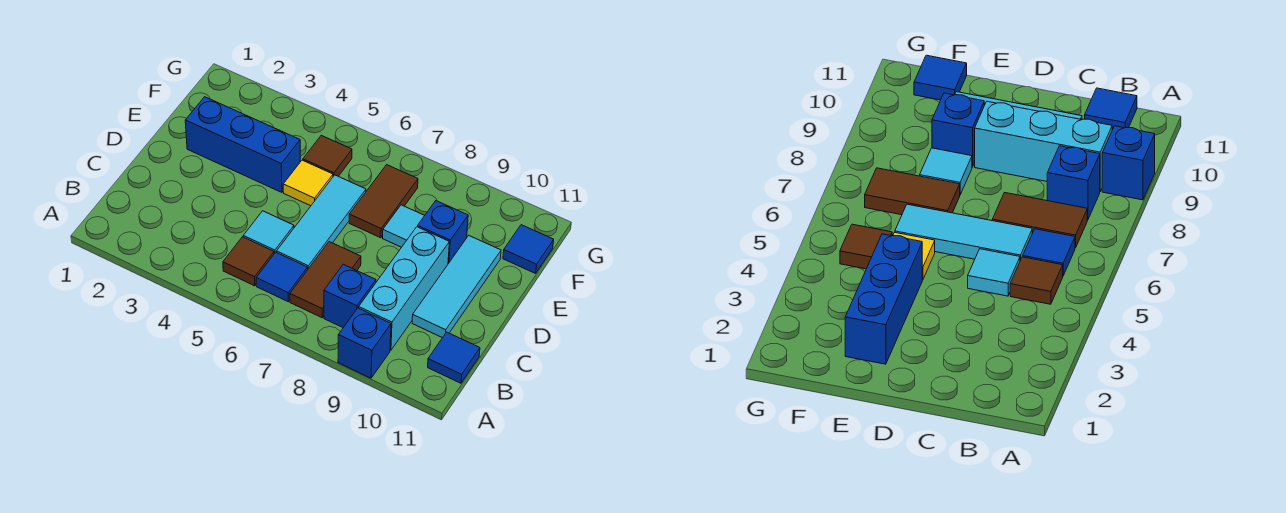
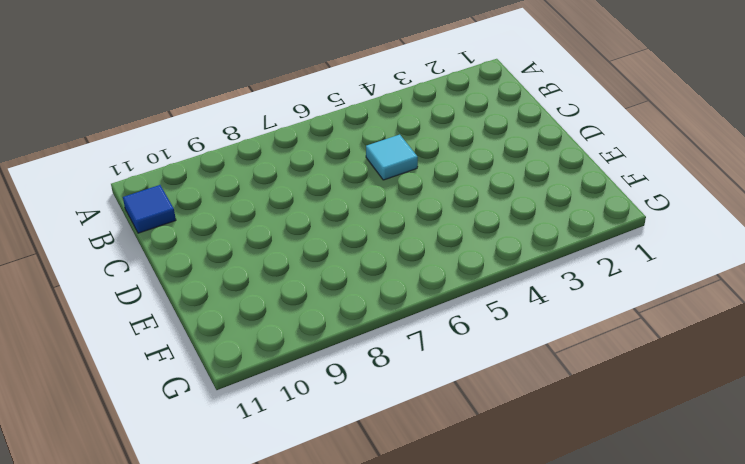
none -> blue 1x1 brick [338,308,391,378]
none -> brown 1x1 tile [223,237,274,286]
none -> blue 1x1 tile [256,252,308,302]

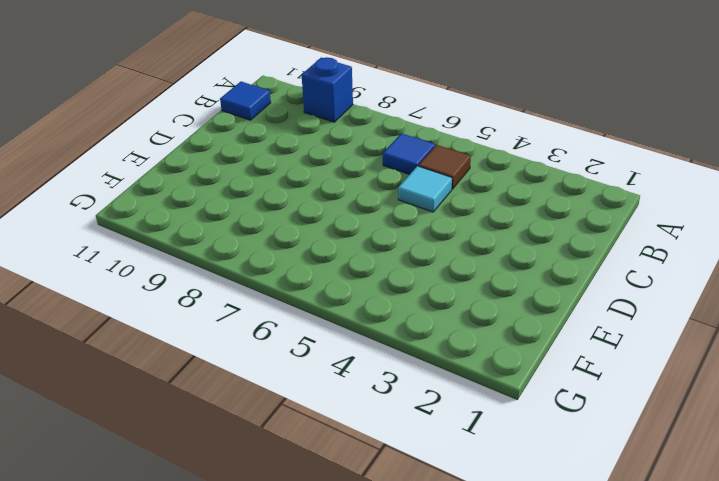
none -> brown 1x2 tile [290,242,361,318]
none -> blue 1x1 brick [324,264,376,327]
none -> cyan 1x3 brick [359,227,449,350]

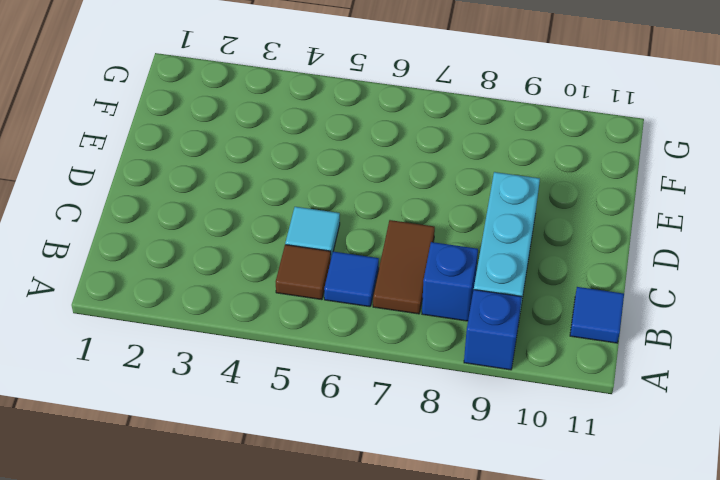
none -> cyan 1x3 tile [277,175,366,269]
none -> cyan 1x3 tile [412,236,501,338]
none -> blue 1x3 brick [185,97,300,192]

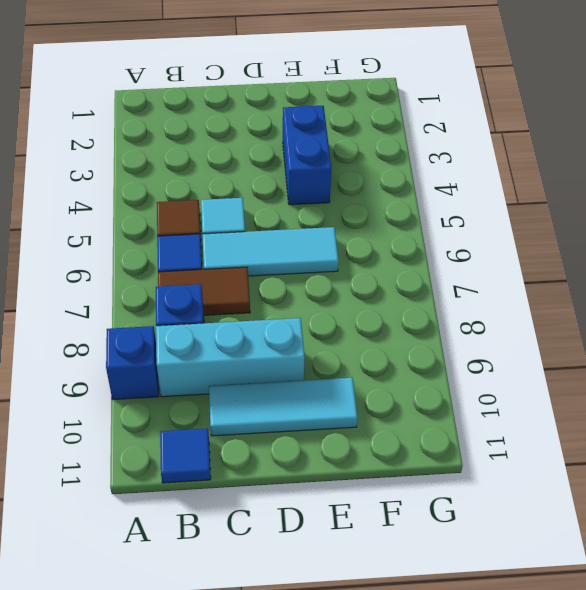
blue 1x2 brick [283,105,331,205] -> blue 1x3 brick [185,97,300,192]
none -> yellow 1x1 tile [283,160,333,206]
none -> brown 1x2 tile [349,165,418,238]
none -> cyan 1x1 tile [383,205,425,247]

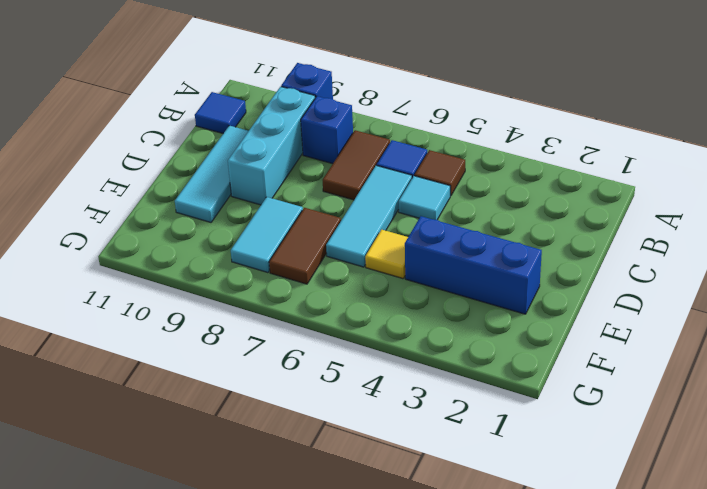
cyan 1x2 tile [231,197,303,273] -> cyan 1x1 tile [383,205,425,247]
none -> blue 1x1 brick [418,201,468,264]
none -> brown 1x1 tile [303,135,352,176]
none -> blue 1x1 tile [503,225,554,273]

